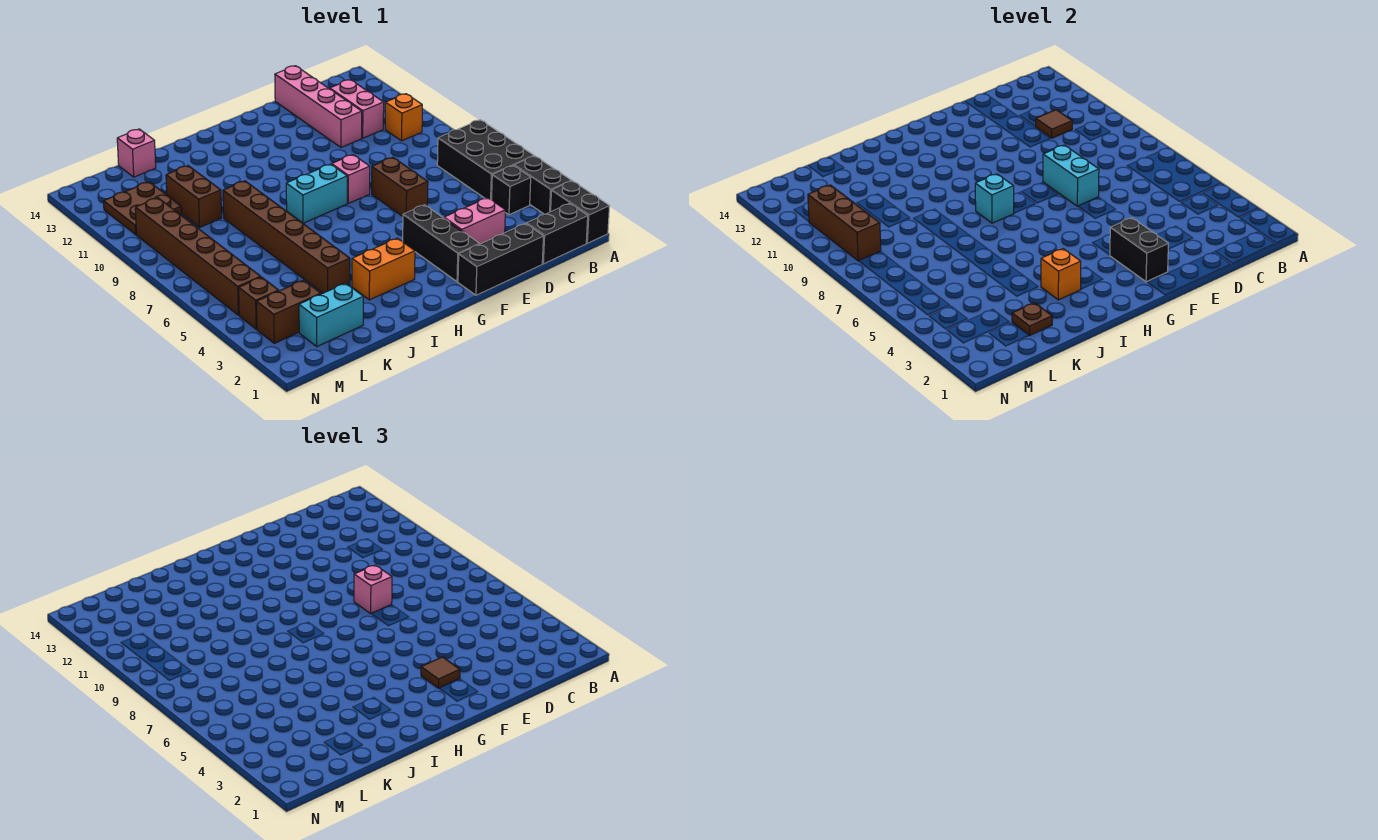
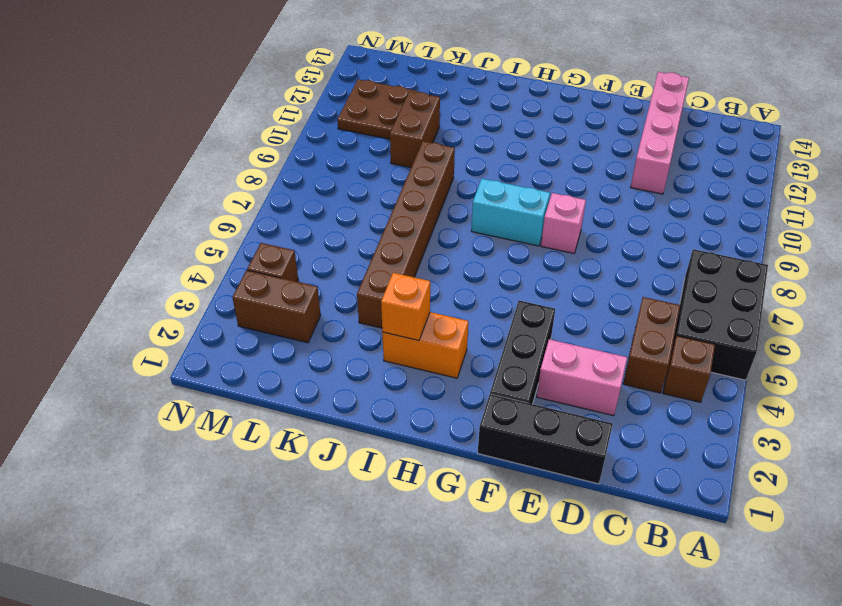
brown 1x1 brick [663,336,715,402] -> black 1x1 brick [492,166,531,215]
brown 1x2 brick [623,297,680,393] -> brown 1x2 brick moved to [372,157,428,216]
none -> black 1x2 brick [551,181,609,243]
none -> black 1x2 brick [514,156,571,214]
none -> black 1x2 brick [526,203,588,264]
none -> orange 1x1 brick [385,94,422,141]

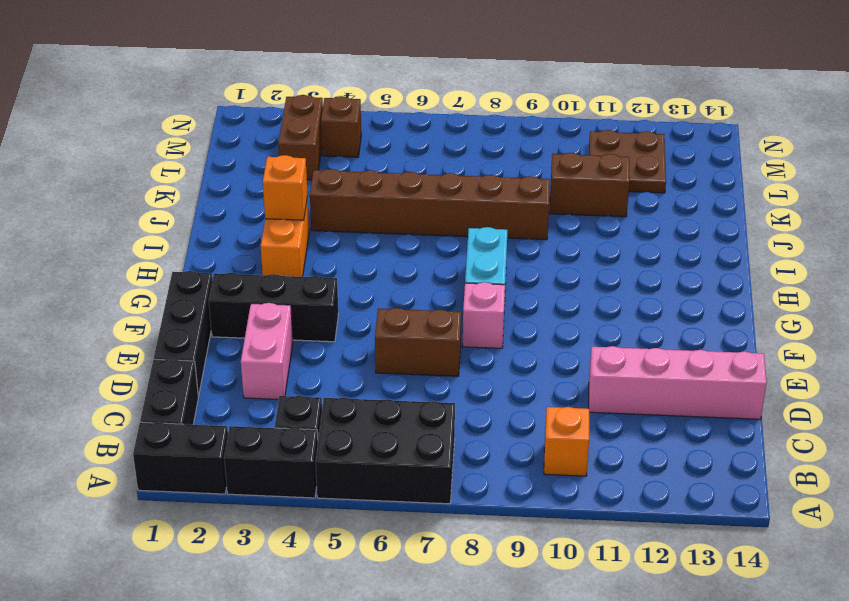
none -> pink 1x2 brick [330,80,384,138]
none -> cyan 1x2 brick [299,283,363,346]
none -> pink 1x1 brick [117,129,156,177]
none -> brown 1x6 brick [135,198,261,315]

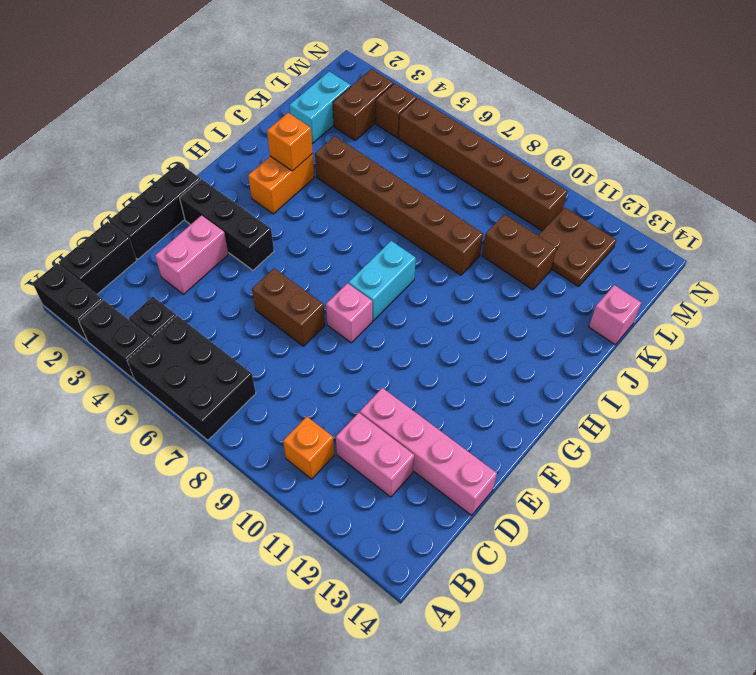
none -> brown 1x1 tile [1035,110,1072,138]
none -> cyan 1x2 brick [1043,145,1099,206]
none -> black 1x2 brick [1110,218,1168,282]
none -> cyan 1x1 brick [975,174,1014,223]

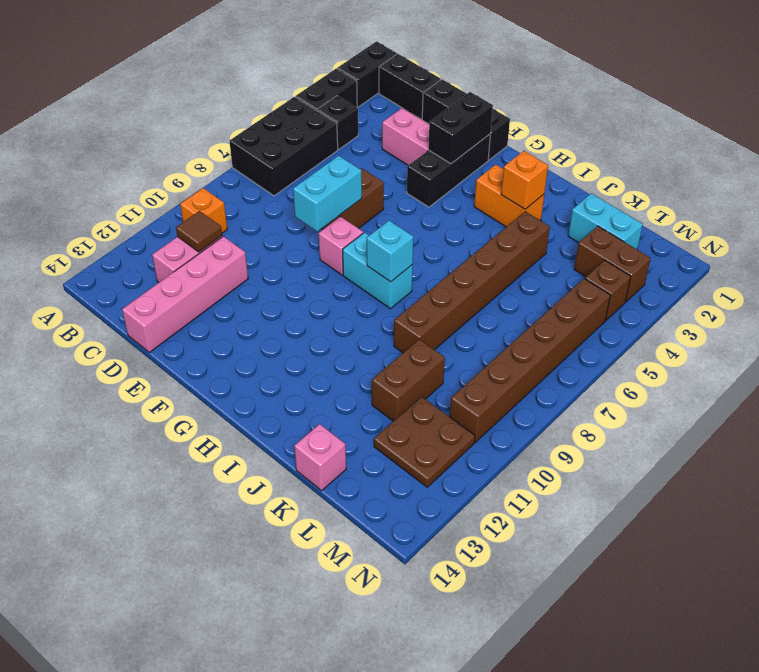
none -> brown 1x1 plate [1012,303,1052,335]
none -> brown 1x3 brick [808,185,881,261]
none -> pink 1x1 brick [354,565,392,613]
none -> brown 1x1 tile [421,657,460,688]

